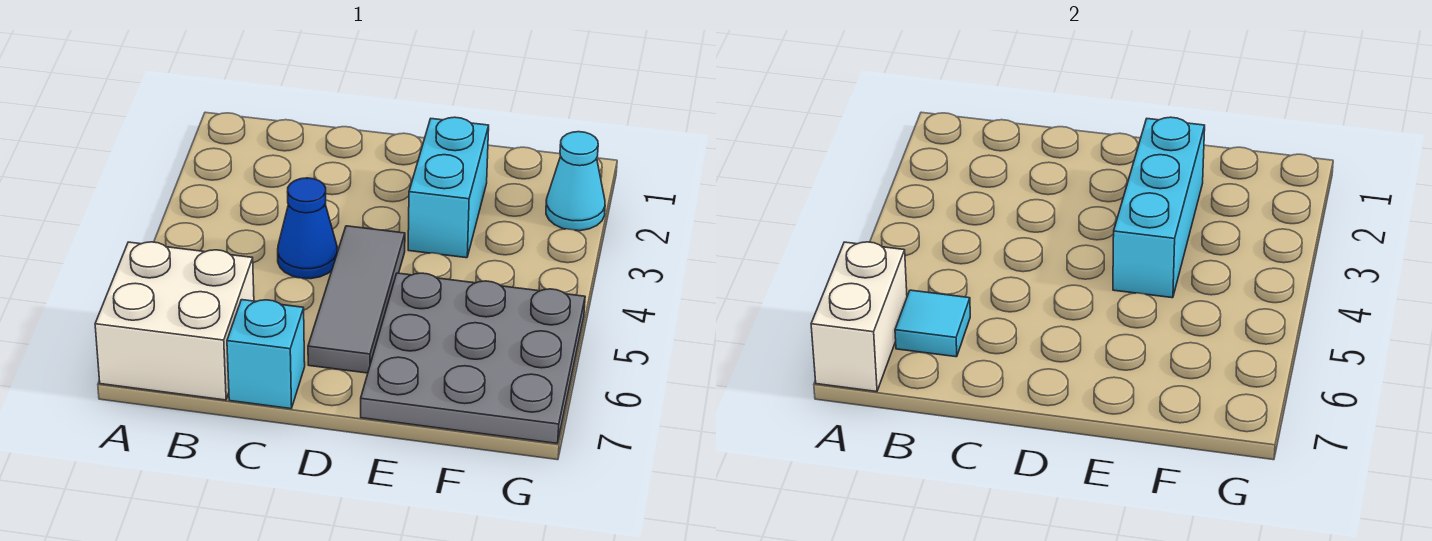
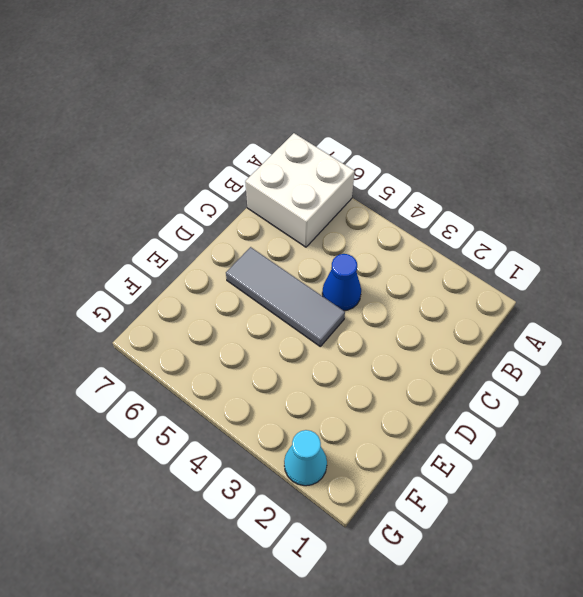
none -> cyan 1x1 brick [227,300,305,409]
none -> cyan 1x2 brick [408,117,489,258]

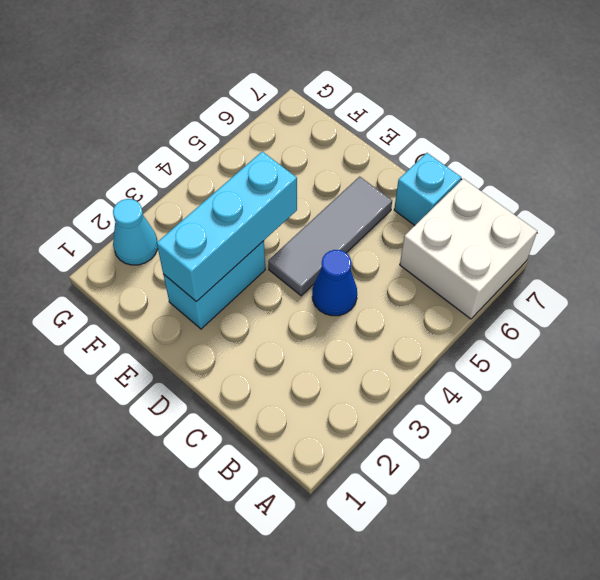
none -> grey 3x3 plate [361,273,585,443]
none -> white 1x2 brick [811,242,907,392]

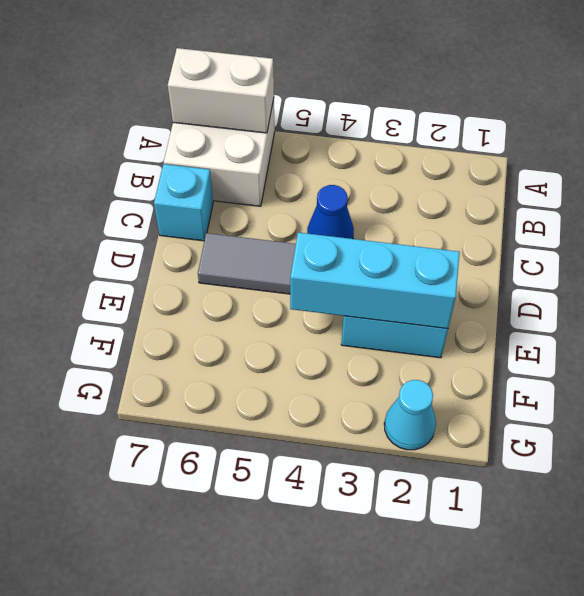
none -> grey 3x3 plate [361,273,585,443]
none -> cyan 1x1 tile [895,290,970,357]

